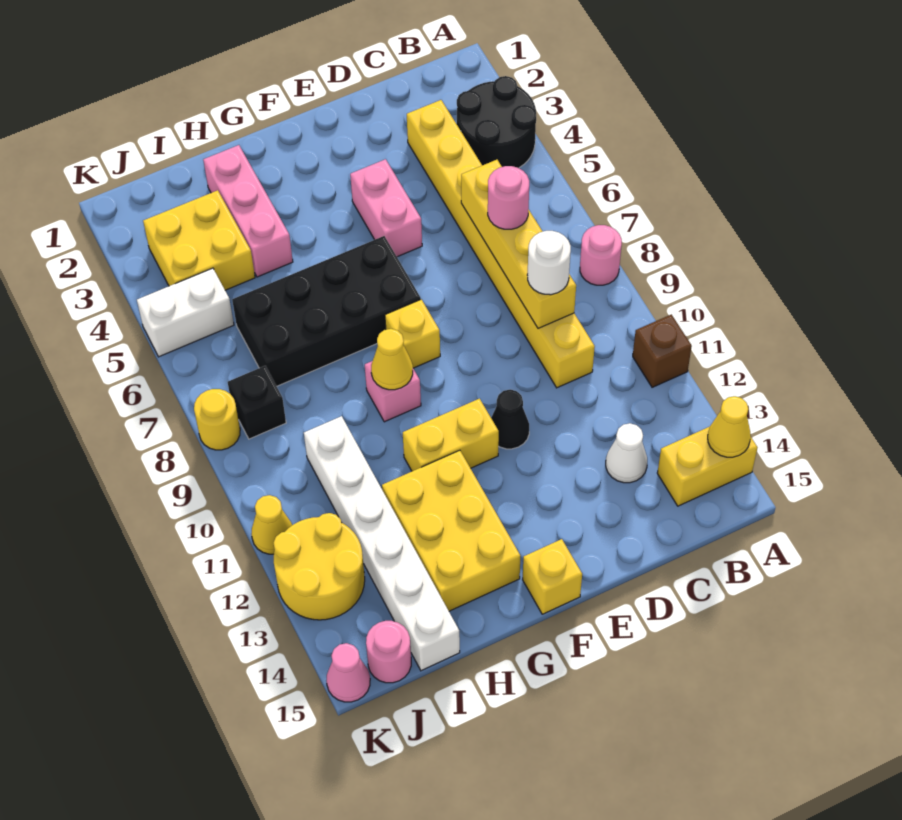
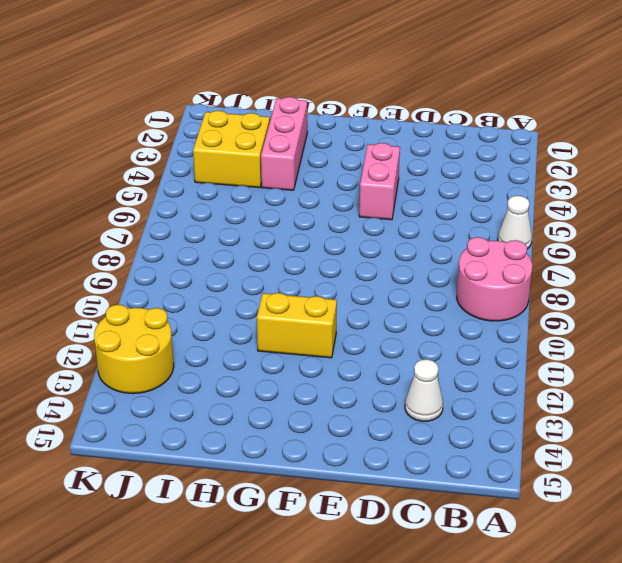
white 1x1 cone [498,196,532,249] -> none
pink 2x2 round brick [457,237,532,321] -> pink 1x1 round brick [580,225,622,285]
none -> black 2x2 round brick [457,76,536,168]
none -> brown 1x1 brick [633,314,692,387]
none -> yellow 1x2 brick [657,427,758,506]

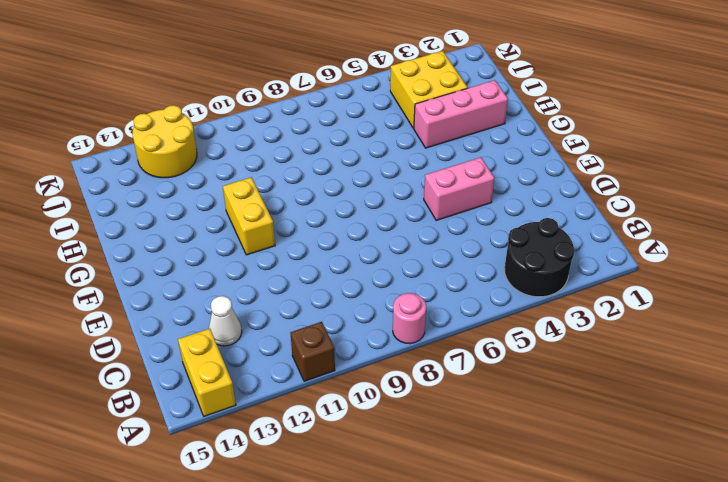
none -> yellow 1x8 brick [407,100,595,388]
none -> black 1x1 cone [491,390,529,449]
none -> black 2x4 brick [232,236,421,386]

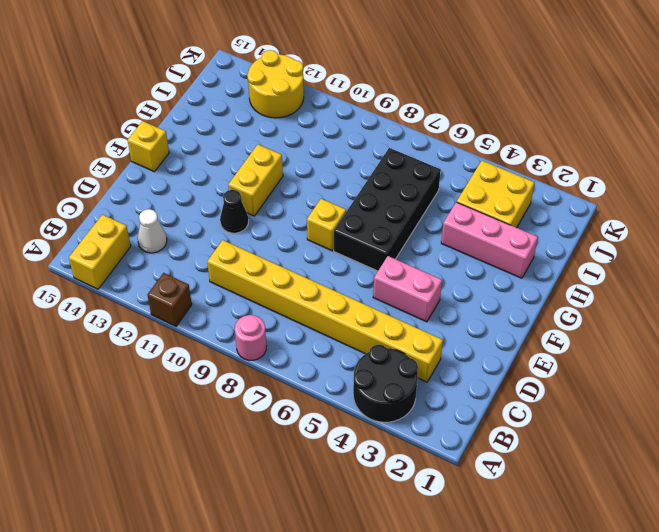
none -> pink 1x1 brick [365,361,421,422]
none -> yellow 2x3 brick [382,450,520,611]
none -> white 1x6 brick [304,416,460,671]

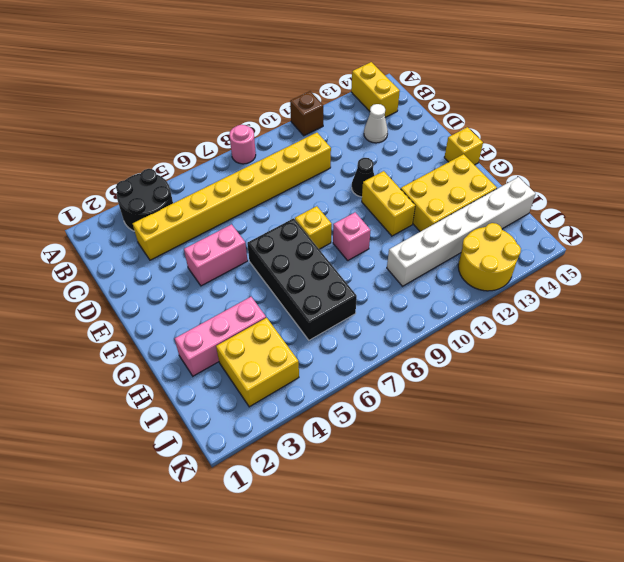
none -> white 1x2 brick [137,268,234,357]
none -> black 1x1 brick [228,366,286,439]
none -> pink 1x1 round brick [366,621,411,683]

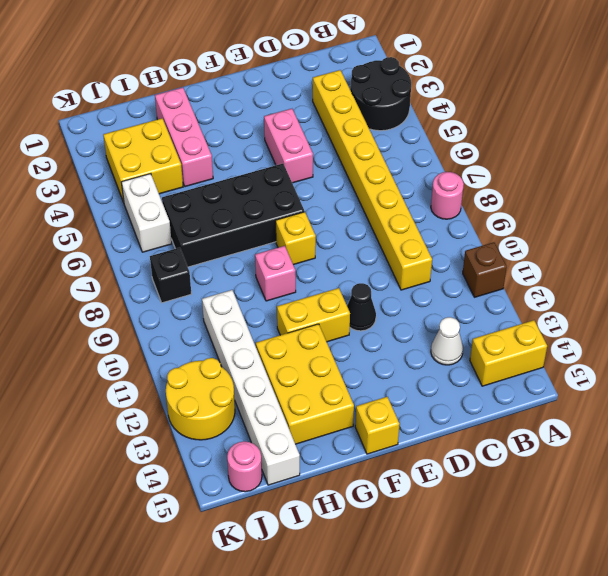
white 1x2 brick [121,174,172,252] -> white 1x2 brick turned to [137,268,234,357]
none -> yellow 1x1 round brick [194,389,240,450]
none -> yellow 1x1 cone [251,495,292,554]
none -> pink 1x1 cone [326,643,370,702]

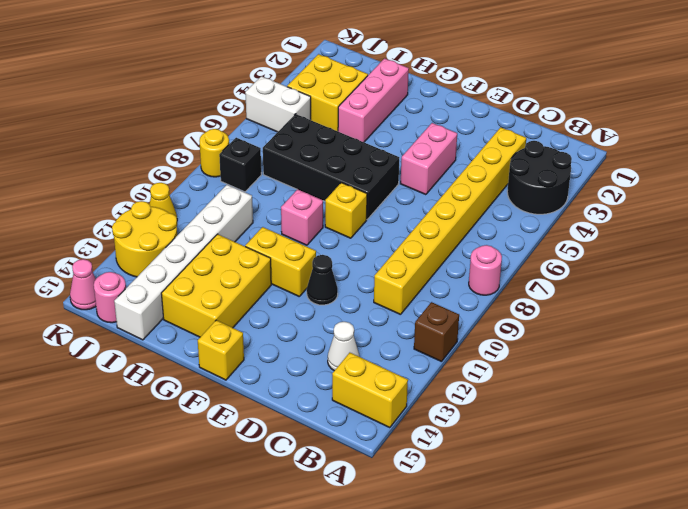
none -> yellow 1x1 cone [708,396,751,457]
none -> yellow 1x4 brick [461,160,576,328]
none -> yellow 1x1 cone [371,329,413,390]

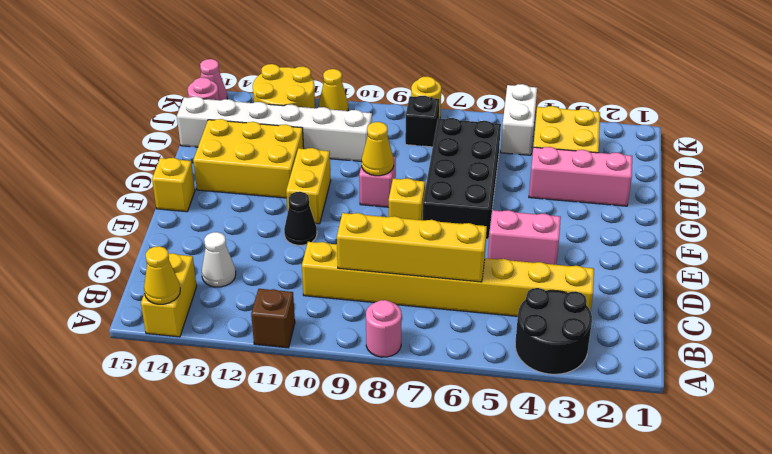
none -> pink 1x1 round brick [488,166,529,229]
none -> white 1x1 round brick [527,231,571,295]

